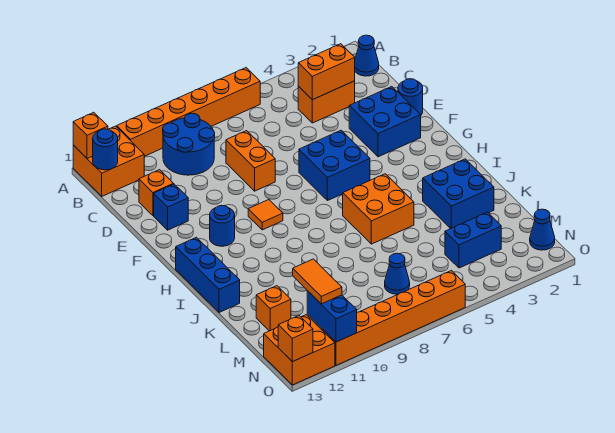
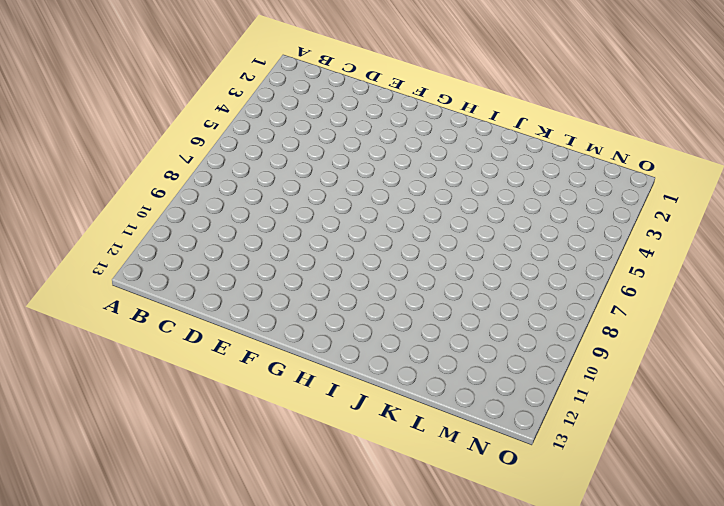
none -> orange 1x6 brick [117,68,260,156]
none -> orange 2x2 brick [73,126,144,196]
none -> blue 1x1 cone [355,35,379,76]

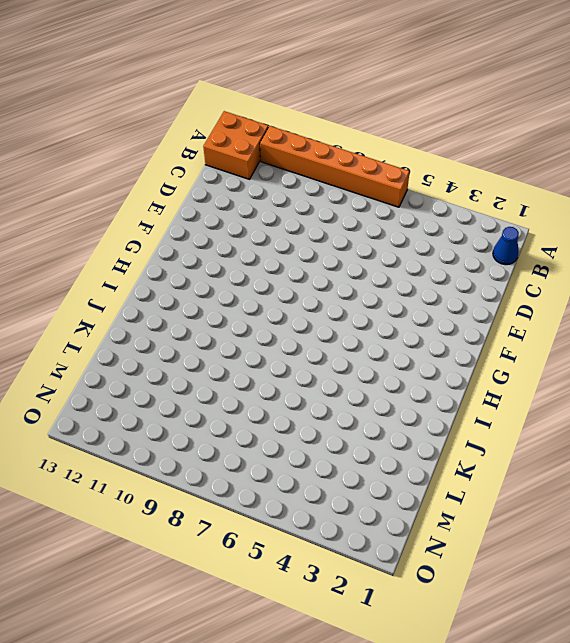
none -> blue 2x2 round brick [163,113,215,175]
none -> orange 1x2 brick [298,81,355,123]
none -> orange 1x2 brick [226,131,275,191]

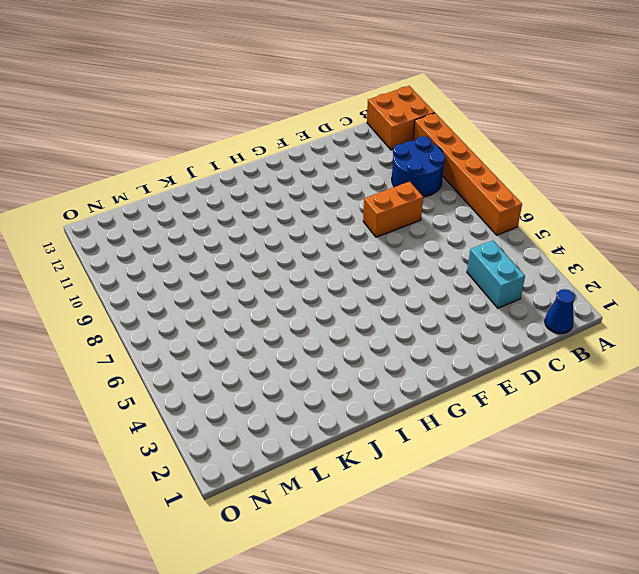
cyan 1x2 brick [467,240,525,308] -> orange 1x2 brick [298,81,355,123]
none -> orange 1x1 brick [139,170,173,216]
none -> blue 1x1 round brick [398,79,423,115]
none -> blue 2x2 brick [349,87,421,157]

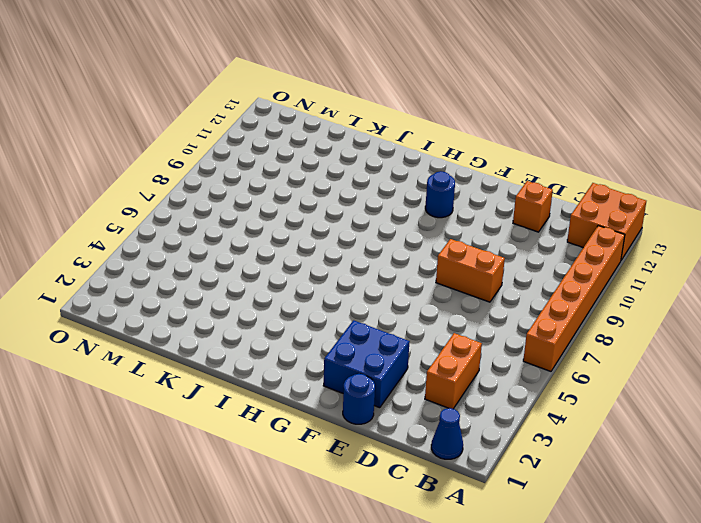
none -> blue 2x2 round brick [163,113,215,175]
none -> blue 1x1 brick [154,184,188,230]
none -> blue 2x2 brick [299,130,370,201]

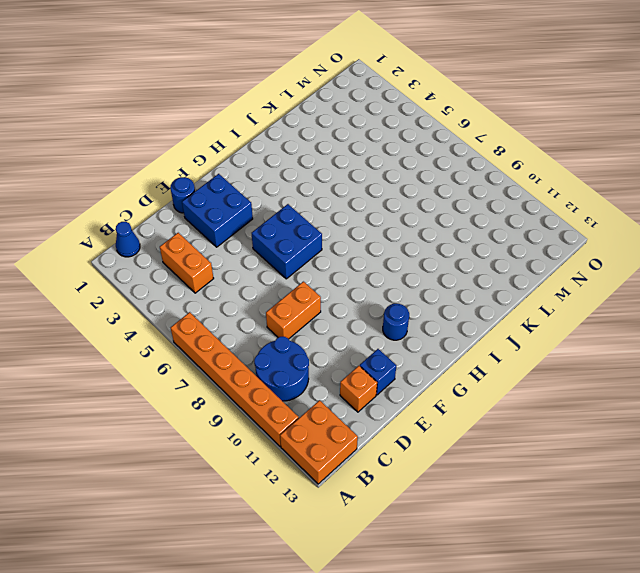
none -> orange 1x1 tile [248,200,283,230]
none -> blue 1x3 brick [176,237,240,312]
none -> orange 2x2 brick [343,174,414,244]

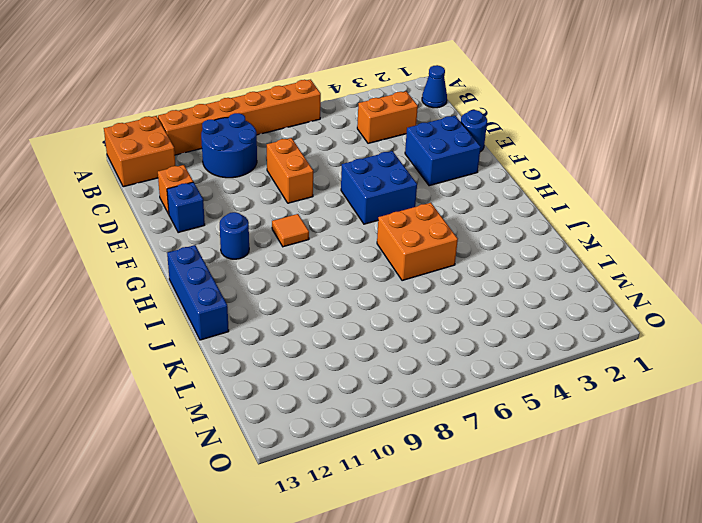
none -> blue 2x2 brick [423,159,494,229]
none -> orange 1x1 brick [256,286,291,331]
none -> blue 1x2 brick [445,212,501,268]

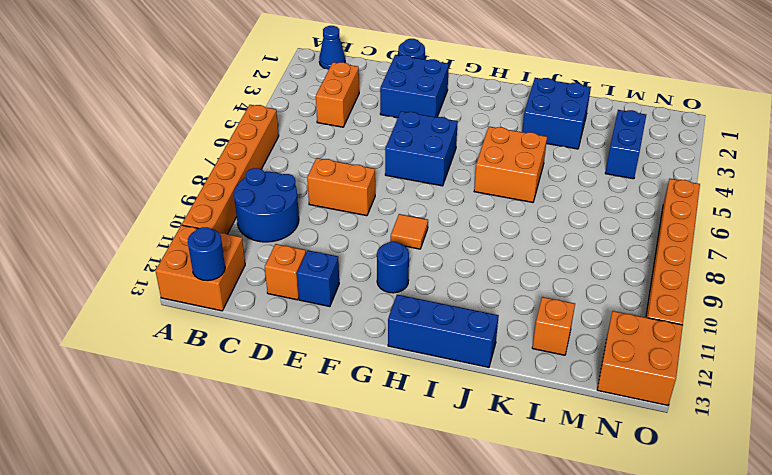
none -> blue 1x1 cone [385,253,410,294]
none -> blue 1x1 cone [530,209,555,250]
none -> orange 1x1 brick [73,112,108,159]

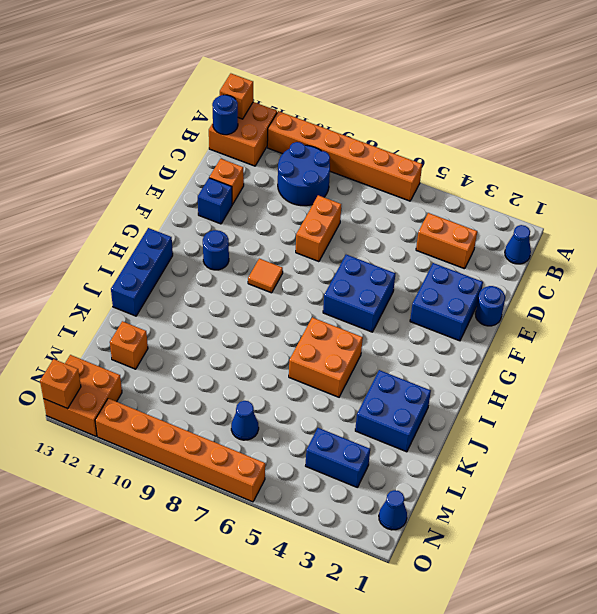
none -> orange 1x2 brick [298,44,355,100]
none -> blue 1x2 brick [307,291,357,342]
none -> orange 1x2 tile [293,259,342,304]

